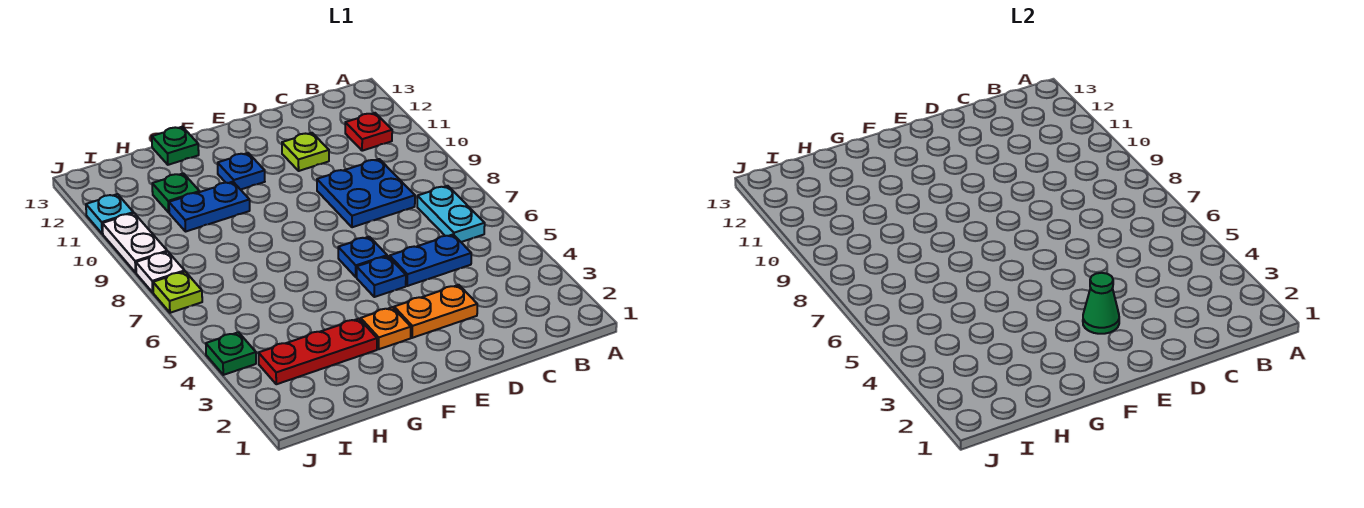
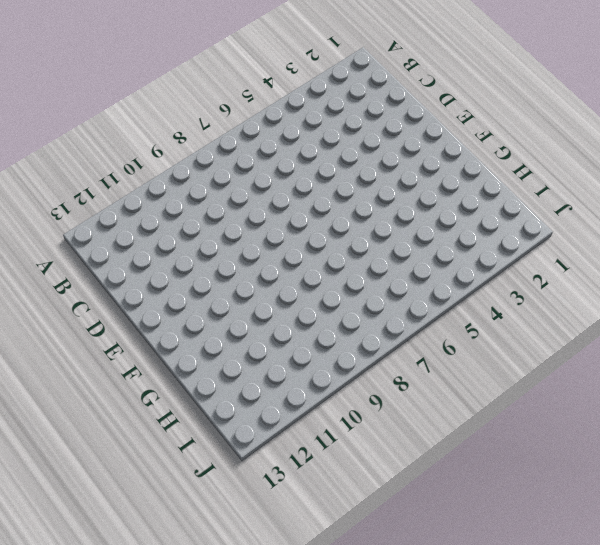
none -> cyan 1x2 plate [417,186,485,242]
none -> red 1x1 plate [345,113,392,151]
none -> blue 1x2 plate [389,235,471,286]

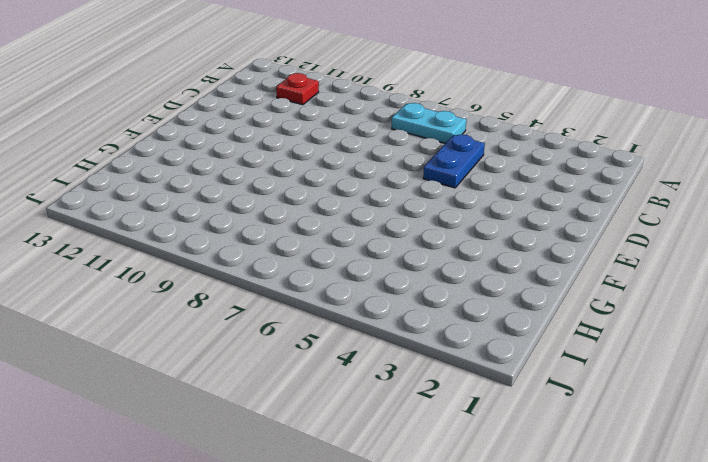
none -> blue 2x2 plate [317,159,415,227]
none -> orange 1x2 plate [394,285,477,338]
none -> lime 1x1 plate [282,133,329,171]

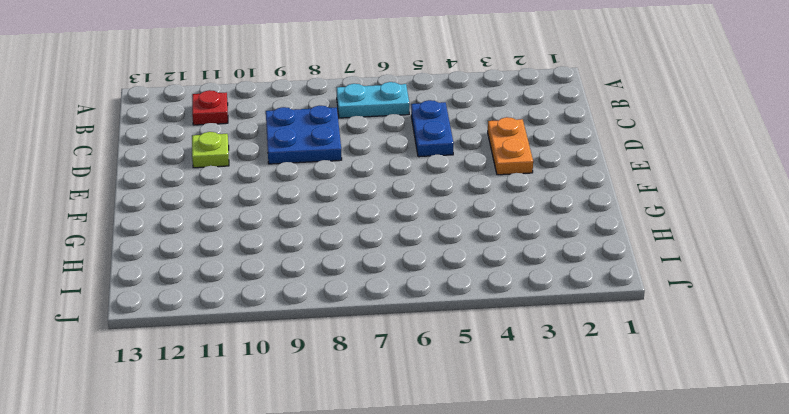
none -> blue 1x1 plate [357,256,406,297]
none -> blue 1x1 plate [338,237,387,277]
none -> orange 1x1 plate [361,307,411,349]

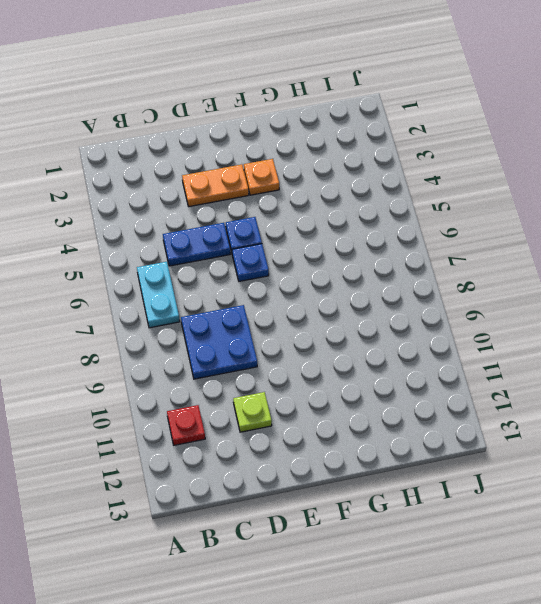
none -> blue 1x1 plate [218,153,265,190]
none -> red 1x3 plate [258,319,377,384]
none -> blue 1x2 plate [169,182,250,232]

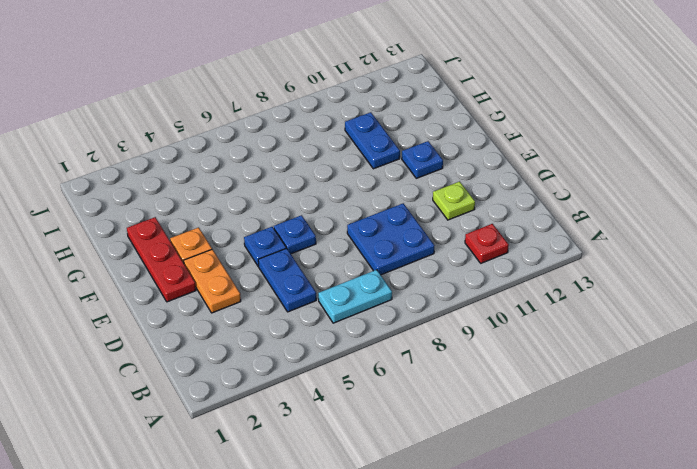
red 1x3 plate [127,217,196,302] -> red 1x3 plate moved to [258,319,377,384]
none -> green 1x1 plate [152,127,199,165]
none -> green 1x1 plate [152,173,200,212]
none -> green 1x1 plate [206,332,256,375]

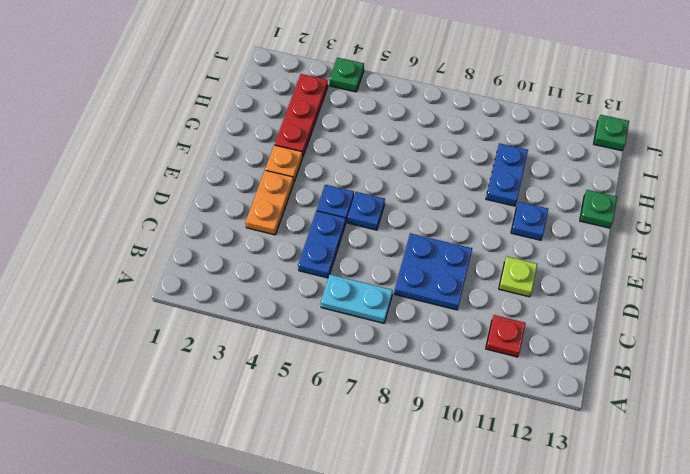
green 1x1 plate [594,115,629,151] -> green 1x1 plate moved to [152,173,200,212]
none -> lime 1x1 plate [153,272,202,313]
none -> white 1x1 plate [136,252,185,292]
none -> white 1x2 plate [102,213,167,272]

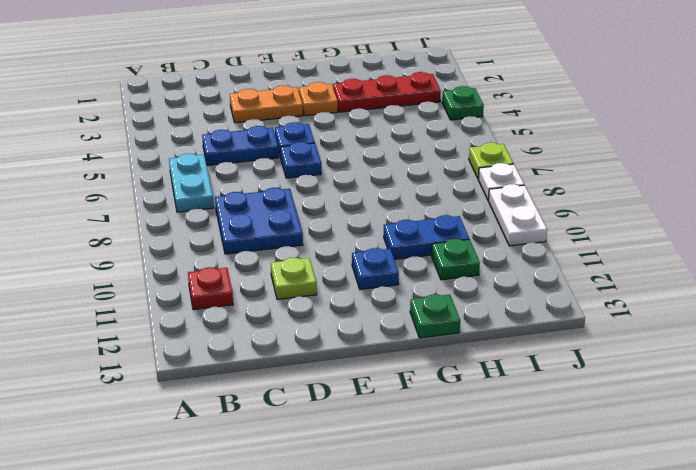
none -> cyan 1x1 plate [86,194,133,234]
none -> green 1x1 cone [1083,273,1119,334]

